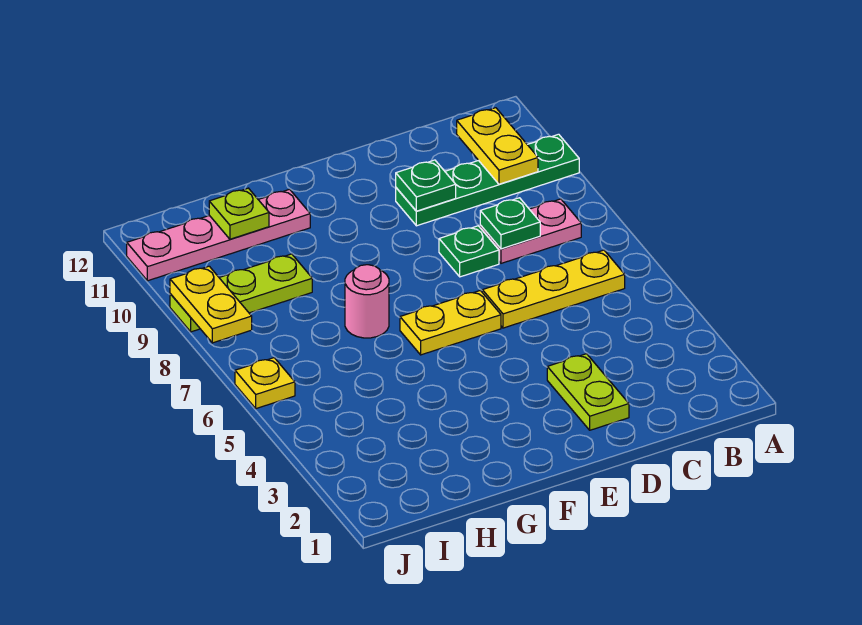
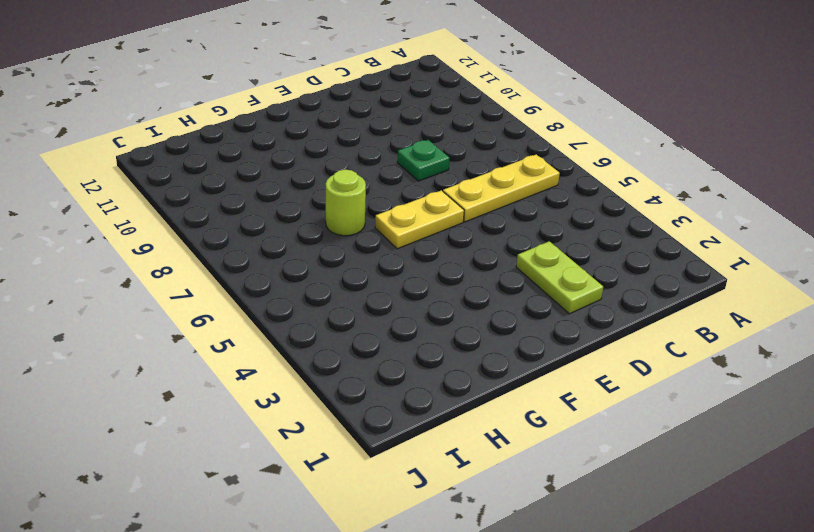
lime 1x1 round brick [326,170,366,236] -> pink 1x1 round brick [345,265,389,338]
none -> green 1x4 plate [396,134,579,226]
none -> pink 1x2 plate [480,199,581,263]
none -> pink 1x4 plate [127,189,310,281]

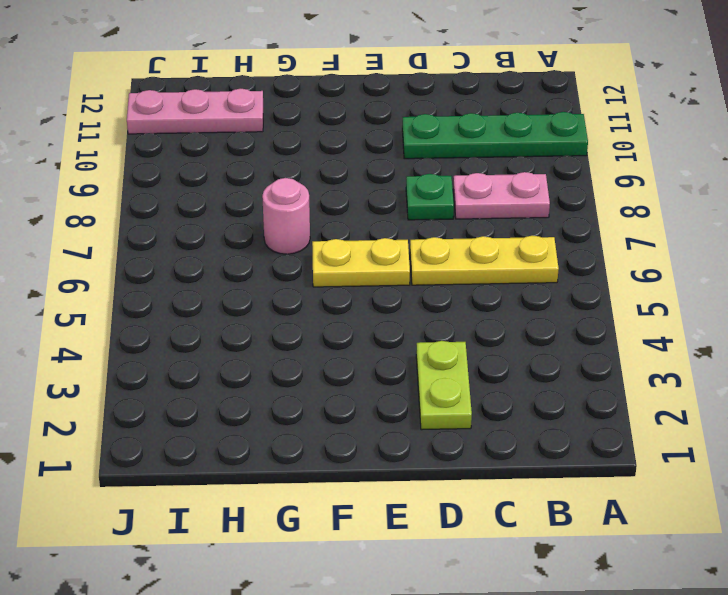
pink 1x3 plate [127,89,263,134] -> pink 1x4 plate [127,189,310,281]
none -> lime 1x3 plate [170,254,312,332]
none -> yellow 1x1 plate [235,358,295,409]
none -> yellow 1x2 plate [457,108,538,184]

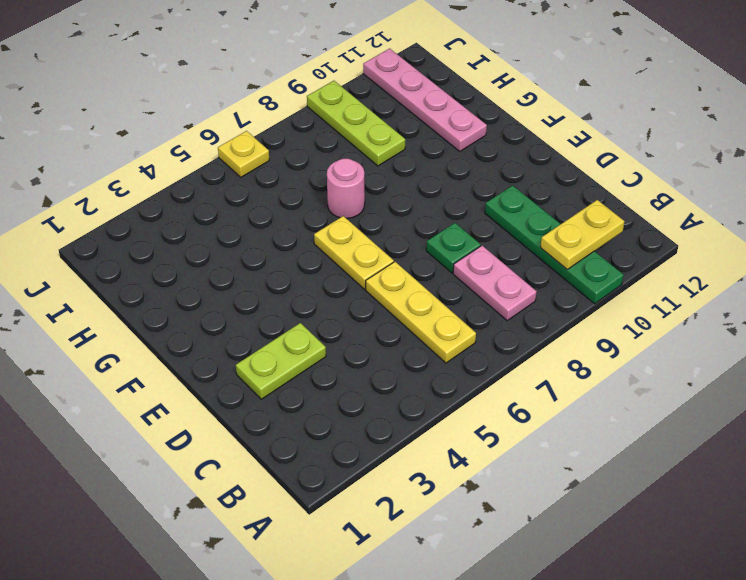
none -> green 1x1 plate [480,198,540,249]
none -> green 1x1 plate [396,160,456,211]
none -> lime 1x1 plate [209,188,269,239]

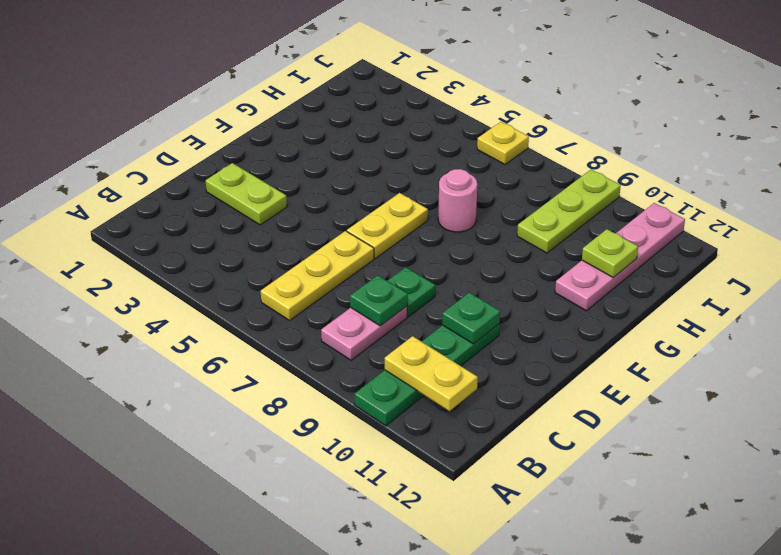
none -> yellow 1x2 plate [170,266,252,343]

